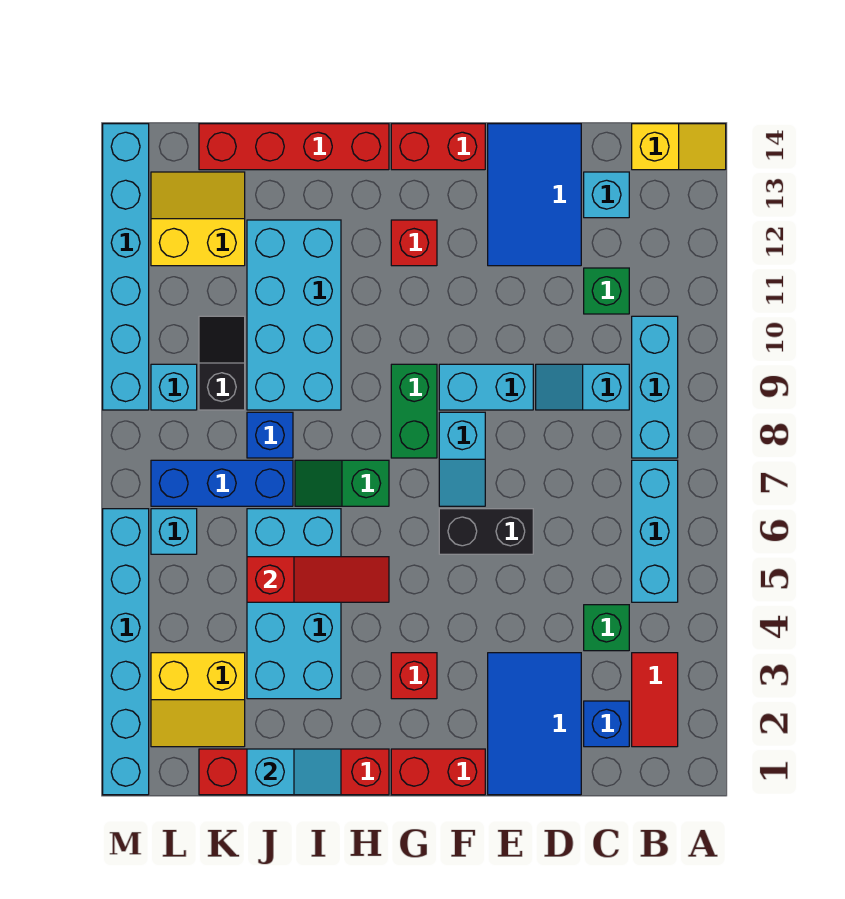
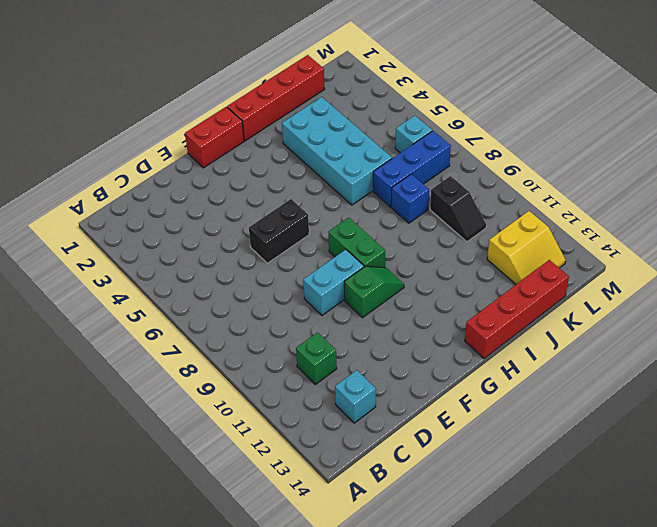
green 1x2 slope [344,266,404,318] -> green 1x2 slope moved to [295,460,389,506]
none -> yellow 1x2 slope [632,124,726,170]
none -> red 1x2 tile [632,653,678,747]
none -> cyan 1x3 brick [632,460,678,602]
none -> cyan 1x3 brick [632,316,678,458]

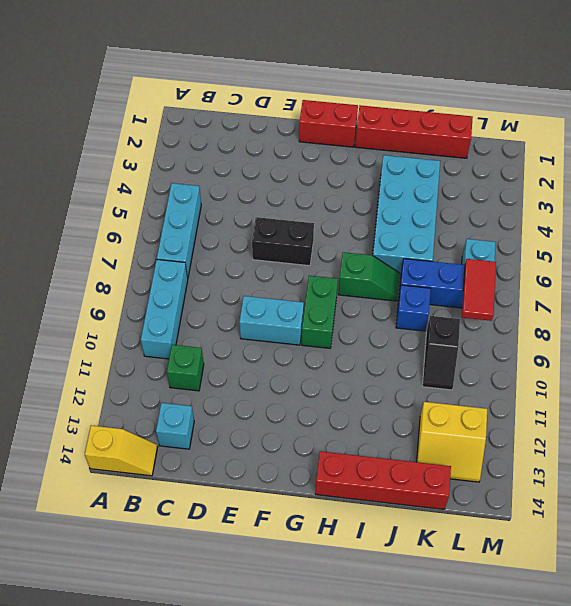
yellow 1x2 slope [85,426,158,476] -> yellow 1x2 slope turned to [632,124,726,170]
red 1x2 tile [462,259,496,321] -> red 1x2 tile moved to [632,653,678,747]
none -> blue 1x1 brick [584,701,629,747]
none -> green 1x1 brick [584,605,629,651]
none -> cyan 1x2 slope [536,364,629,410]
none -> blue 2x3 tile [488,653,581,795]

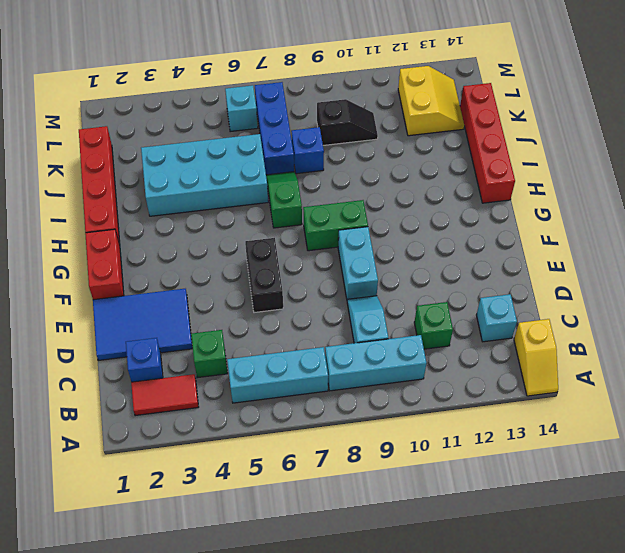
none -> blue 2x3 tile [488,124,581,266]
none -> cyan 1x2 slope [439,412,485,506]
none -> red 1x2 brick [391,124,485,170]
none -> red 1x1 brick [391,653,437,699]

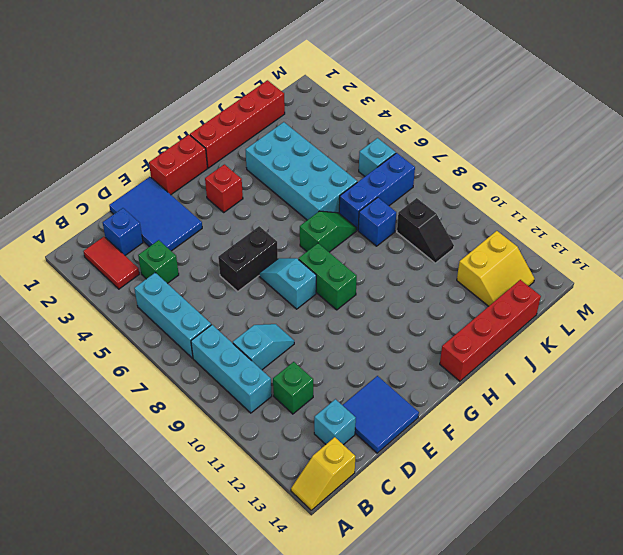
blue 2x2 tile [343,376,419,453] -> blue 2x3 tile [488,124,581,266]
none -> cyan 1x2 brick [439,364,533,410]
none -> red 1x2 brick [391,124,485,170]
none -> red 1x1 brick [391,220,437,266]
none -> cyan 2x4 brick [247,220,341,410]

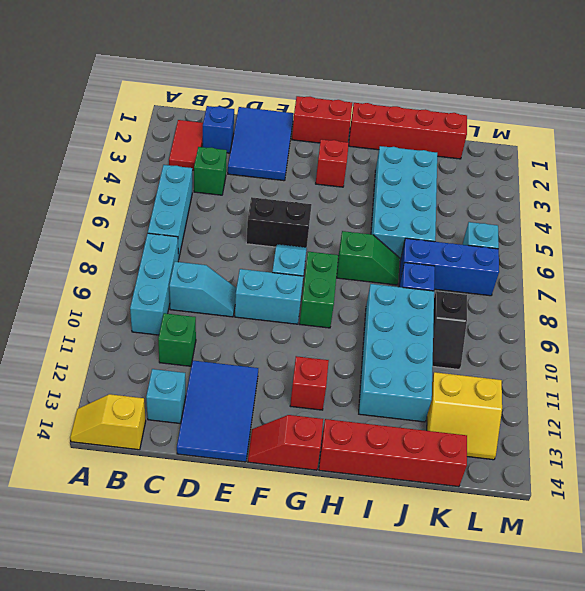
red 1x2 slope [248,415,323,470] -> red 1x2 brick [391,124,485,170]
none -> yellow 2x2 slope [151,653,245,747]
none -> cyan 1x1 brick [151,364,197,410]
none -> cyan 1x6 brick [103,509,149,795]
none -> cyan 1x6 brick [103,124,149,410]

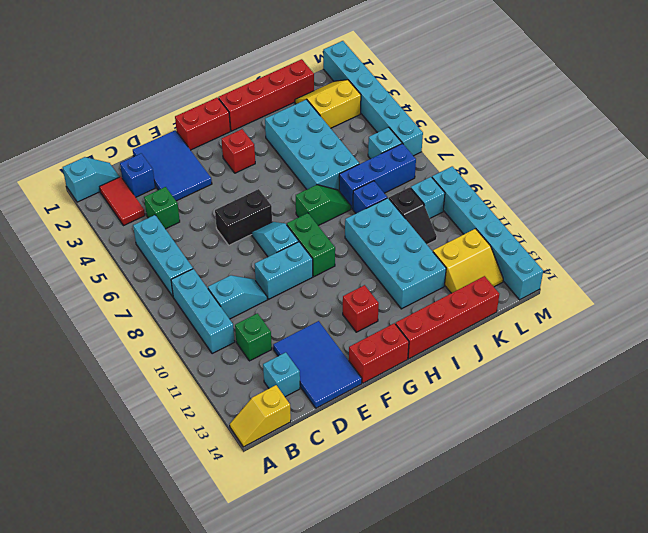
cyan 1x2 slope [63,157,119,202] -> cyan 1x2 slope turned to [247,749,341,795]
none -> red 1x3 slope [247,557,389,602]

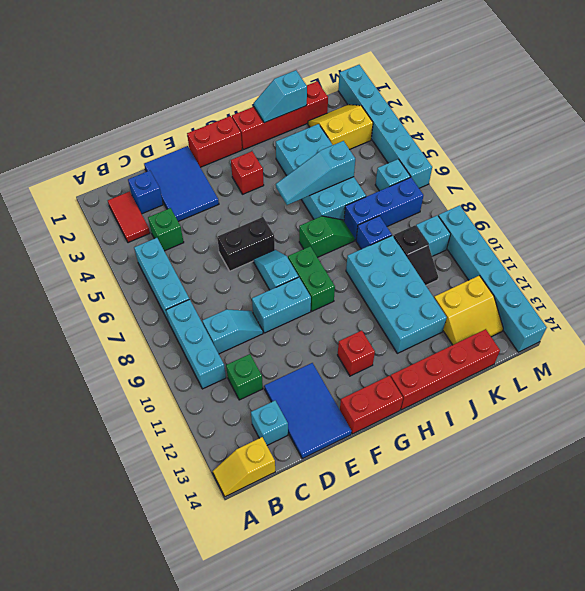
cyan 1x3 slope [276,141,355,205] -> red 1x3 slope [247,557,389,602]

